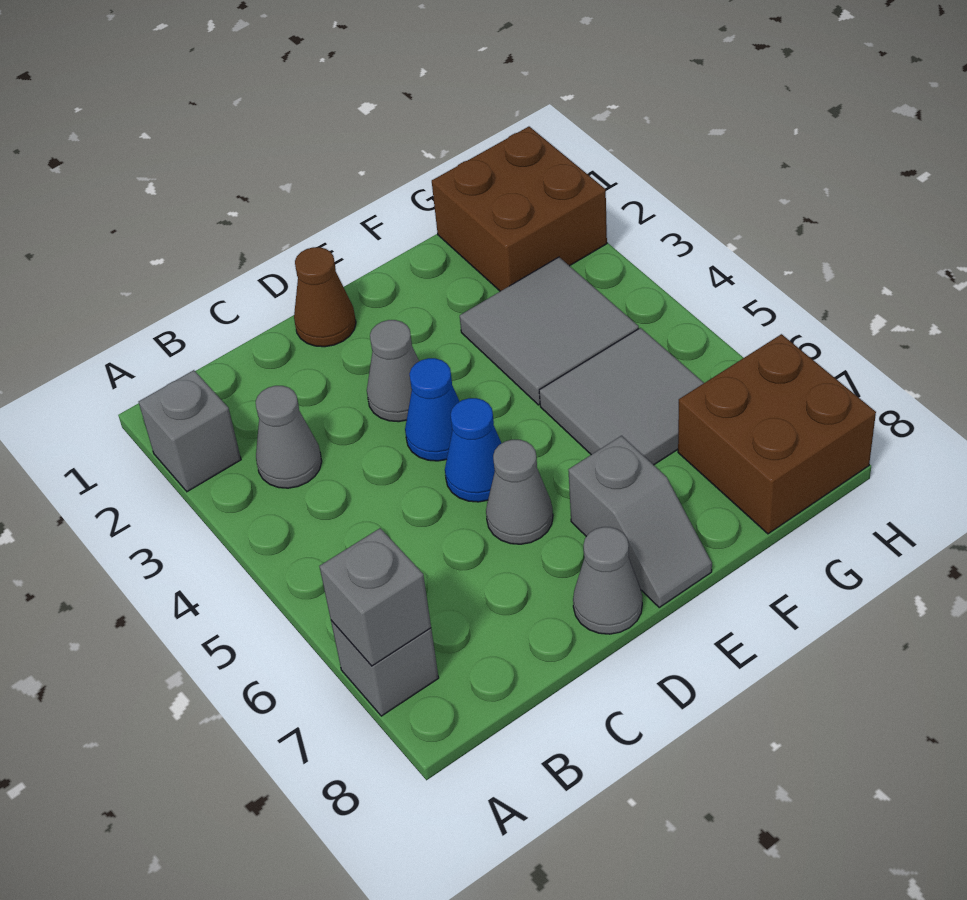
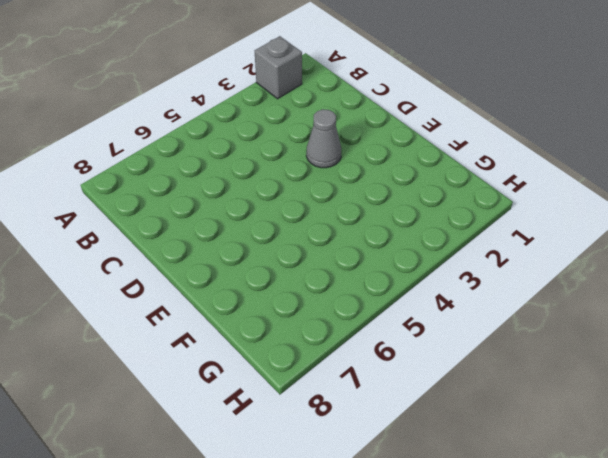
none -> grey 1x1 brick [331,621,439,716]
none -> grey 1x1 cone [256,386,322,488]
none -> brown 1x1 cone [294,247,356,347]

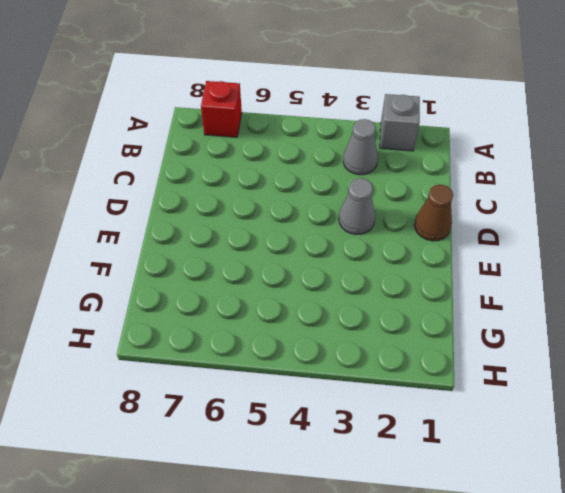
red 1x1 brick [201,81,242,137] -> grey 1x1 brick [331,621,439,716]
none -> blue 1x1 cone [405,358,460,461]
none -> blue 1x1 cone [445,398,501,502]
none -> grey 1x1 cone [486,440,553,544]

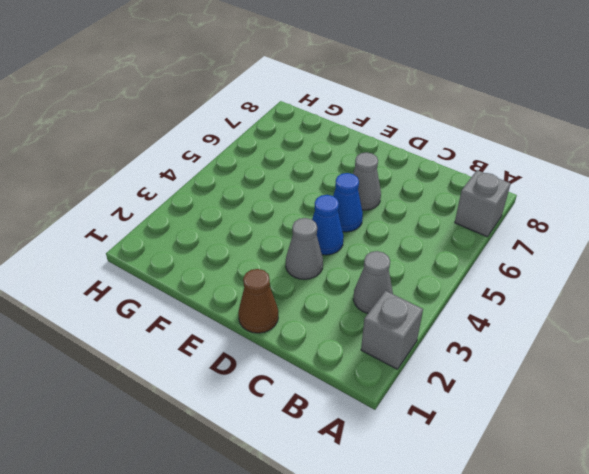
none -> grey 1x1 cone [573,527,642,634]
none -> grey 1x2 slope [569,436,712,607]
none -> grey 2x2 tile [460,257,639,405]

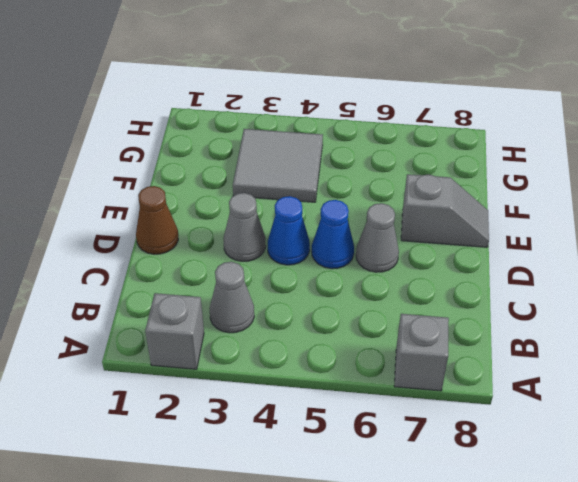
none -> grey 1x1 cone [573,527,642,634]
none -> grey 2x2 tile [539,328,704,465]
none -> brown 2x2 brick [432,127,607,291]

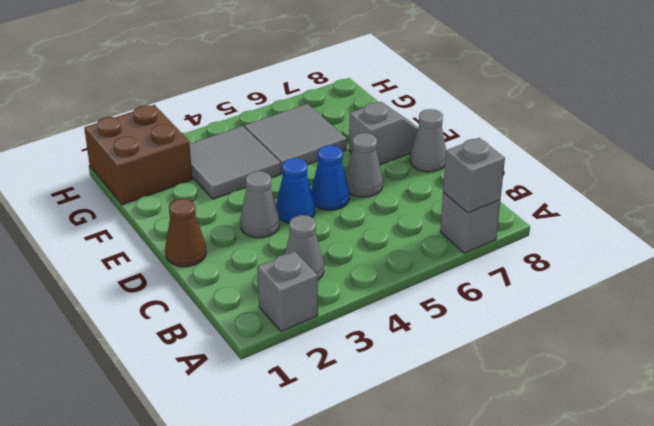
none -> brown 2x2 brick [678,334,876,534]

